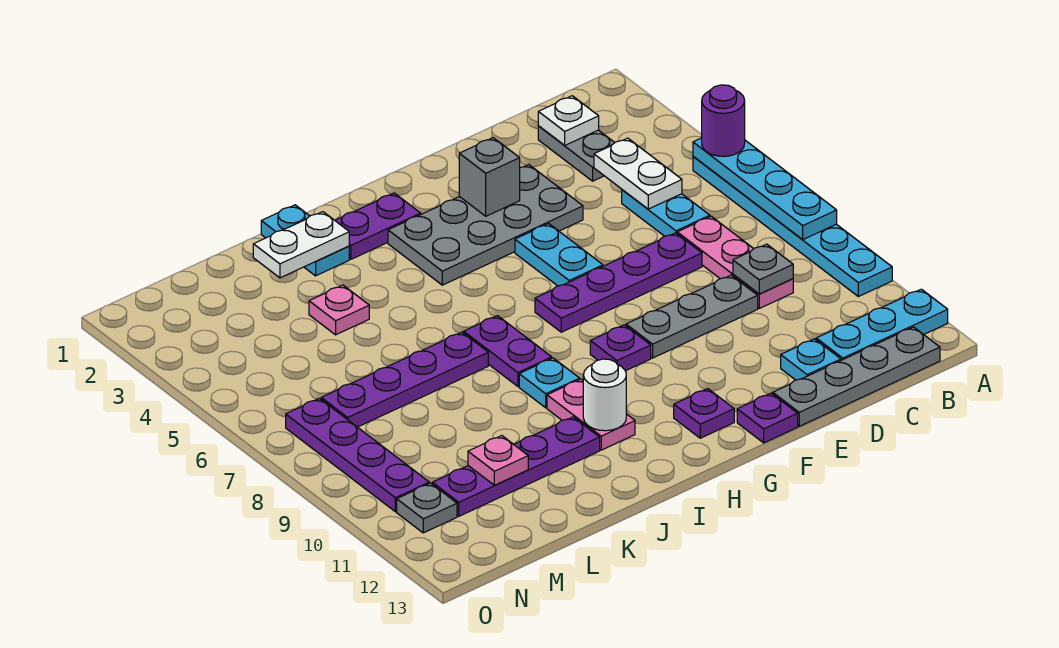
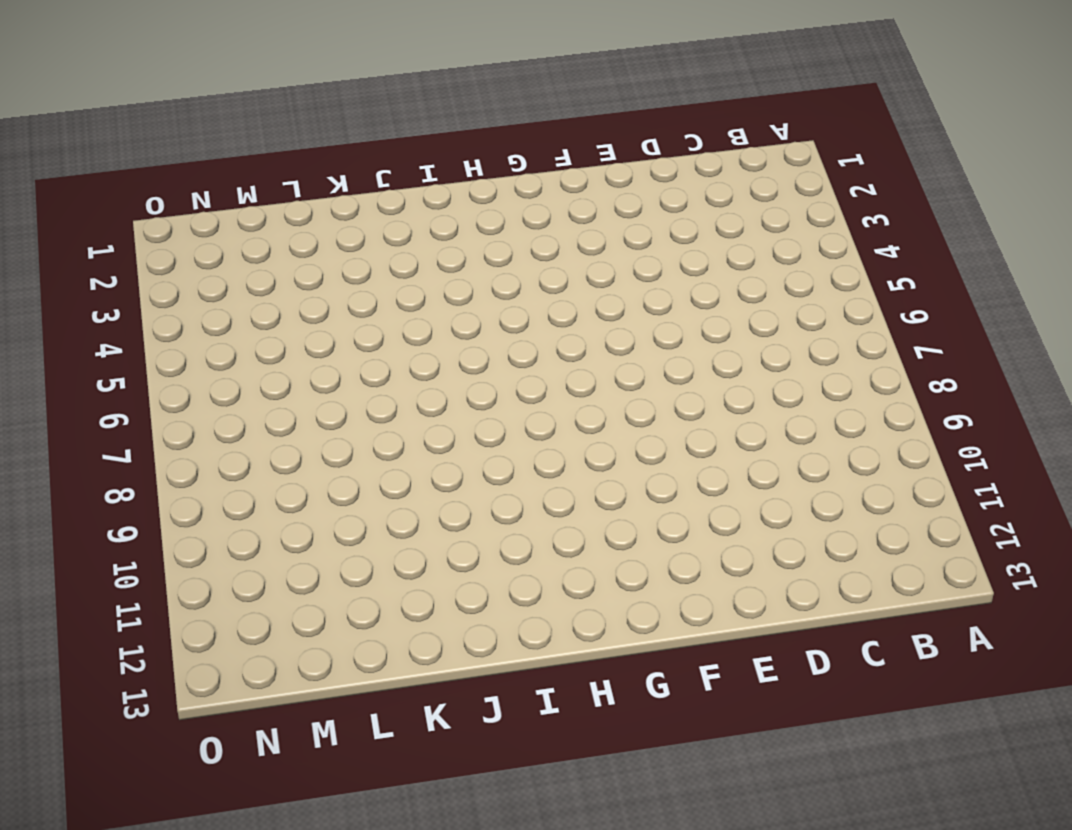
none -> cyan 1x6 plate [693,156,892,297]
none -> cyan 1x3 plate [816,289,948,360]
none -> grey 1x4 plate [773,327,940,426]
none -> grey 1x2 plate [538,126,615,181]

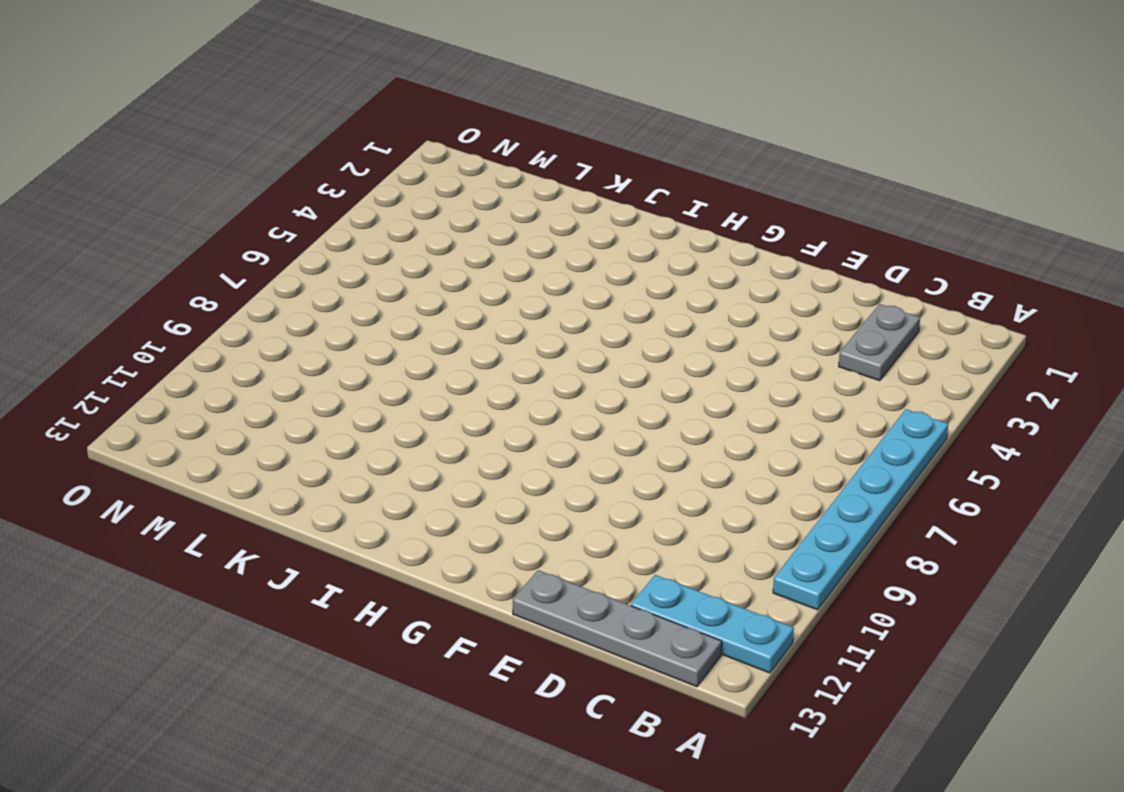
none -> cyan 1x2 plate [622,190,710,236]
none -> pink 1x3 plate [677,216,793,308]
none -> purple 1x4 plate [535,233,702,332]
none -> grey 1x3 plate [626,275,758,358]

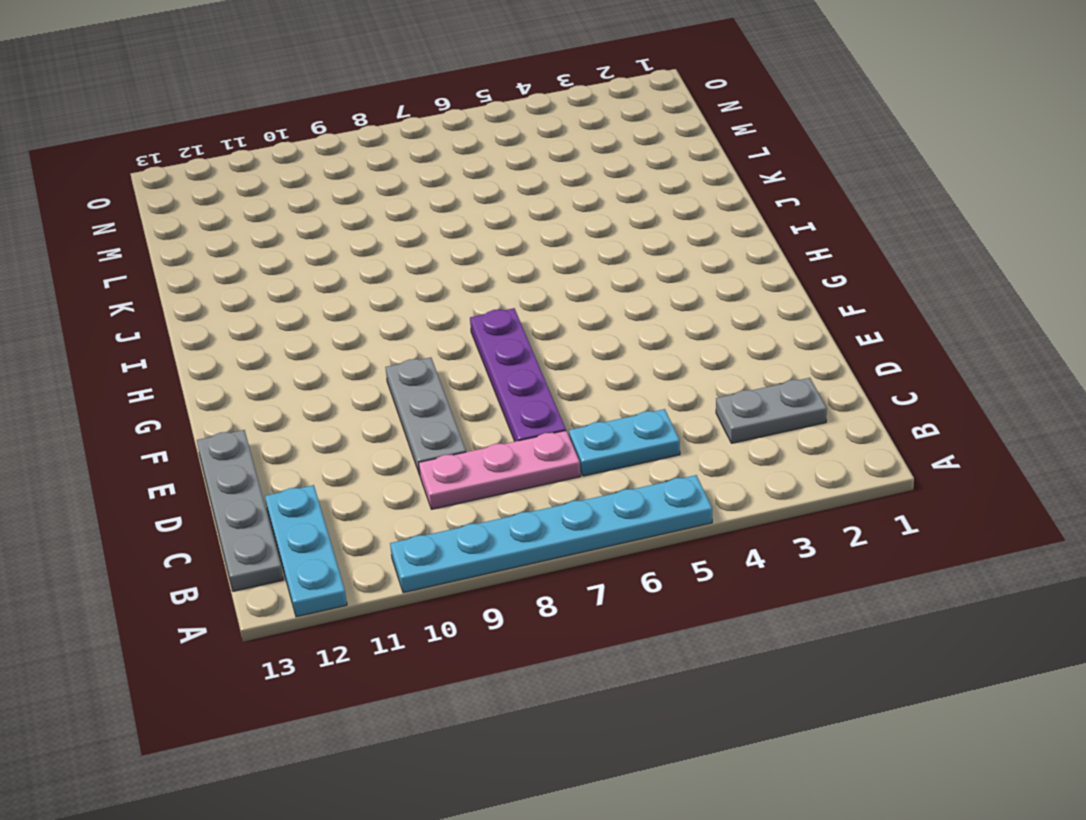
none -> cyan 1x1 plate [781,339,841,380]
none -> grey 2x4 plate [388,165,583,285]
none -> cyan 1x2 plate [515,224,603,286]
none -> purple 1x1 plate [737,393,798,443]

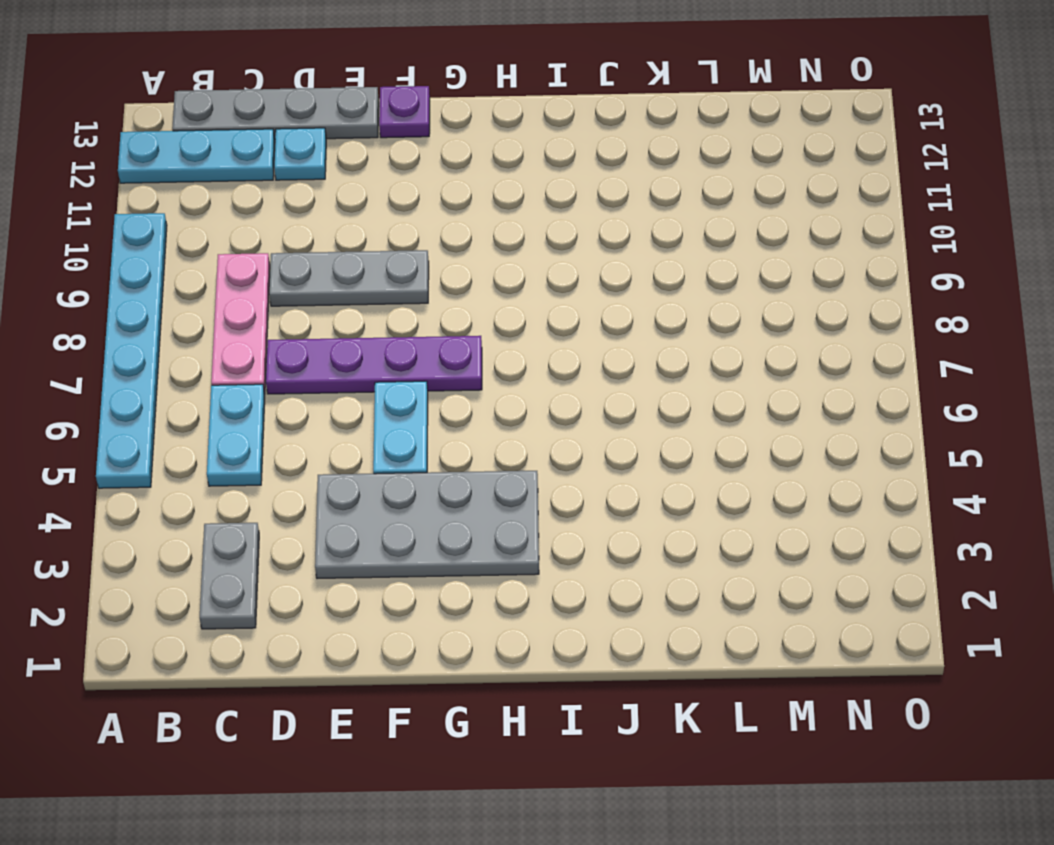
none -> purple 1x1 plate [590,325,651,371]
none -> purple 1x1 plate [674,389,734,438]
none -> purple 1x2 plate [335,193,421,259]
none -> purple 1x2 plate [464,316,552,386]

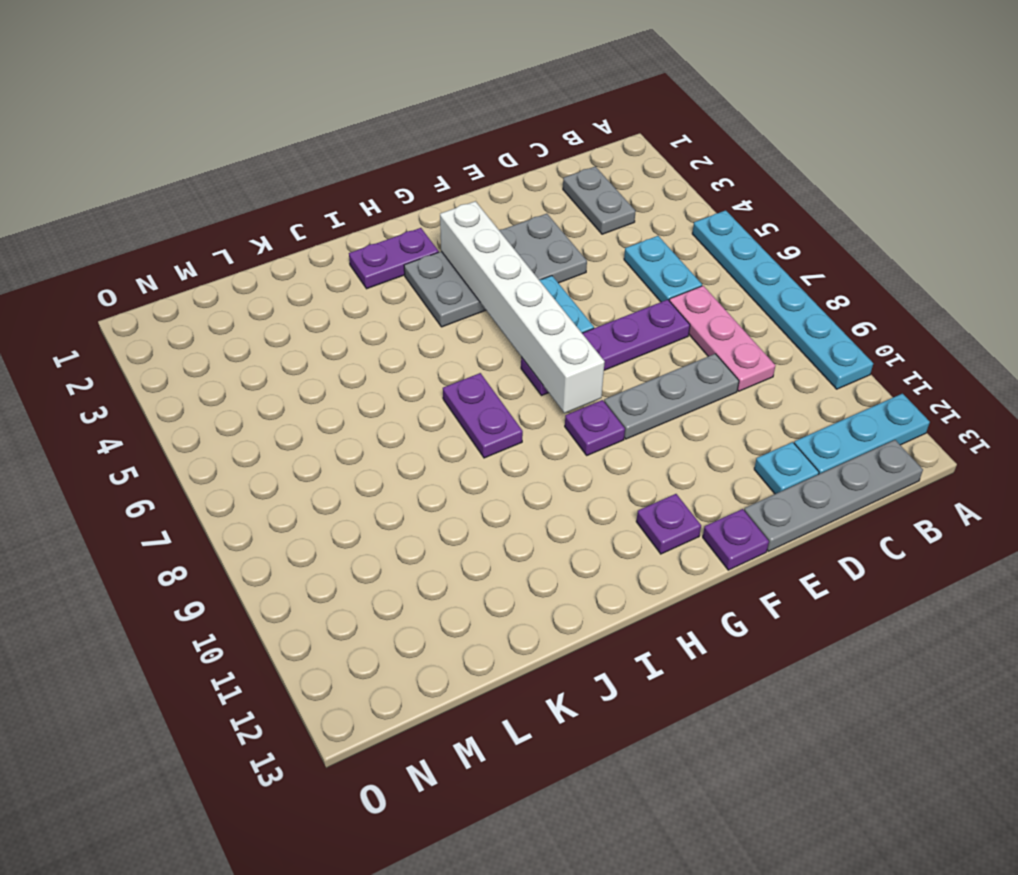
white 1x6 brick [440,201,605,413] -> none
none -> cyan 1x1 plate [519,358,580,408]
none -> pink 1x2 plate [547,379,635,450]
none -> cyan 1x2 plate [261,205,349,276]
none -> purple 1x4 plate [321,332,488,427]

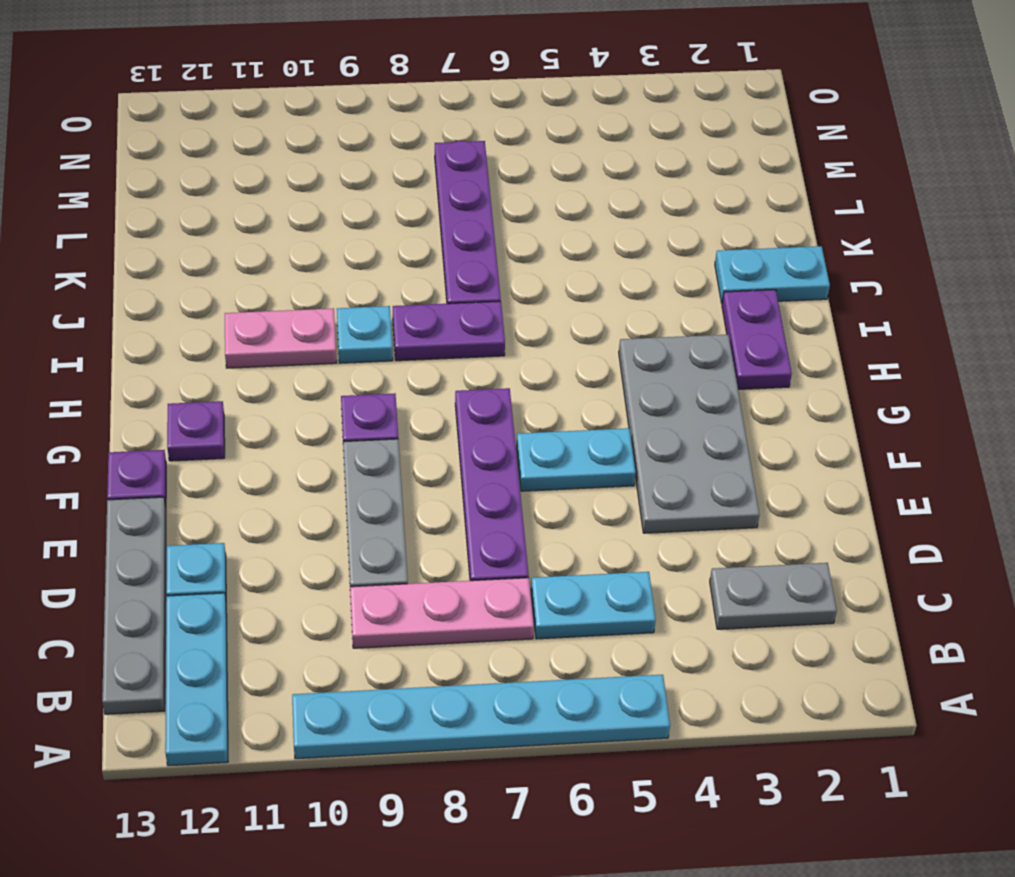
none -> purple 1x4 plate [432,417,600,516]
none -> pink 1x1 plate [309,285,369,335]
none -> purple 1x4 plate [286,398,429,512]
none -> grey 1x1 plate [397,483,457,533]

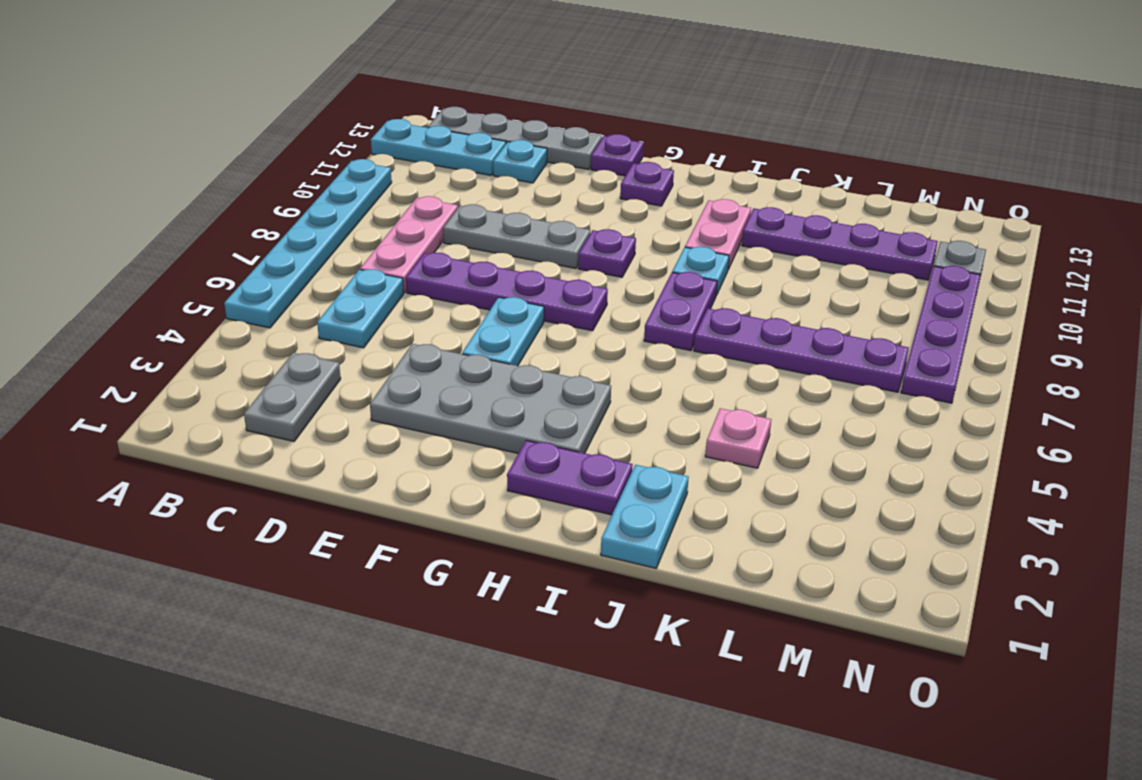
none -> cyan 1x4 plate [693,138,837,240]
none -> white 1x1 plate [538,96,599,145]
none -> white 1x2 plate [594,138,682,209]
none -> grey 1x1 plate [733,244,793,294]

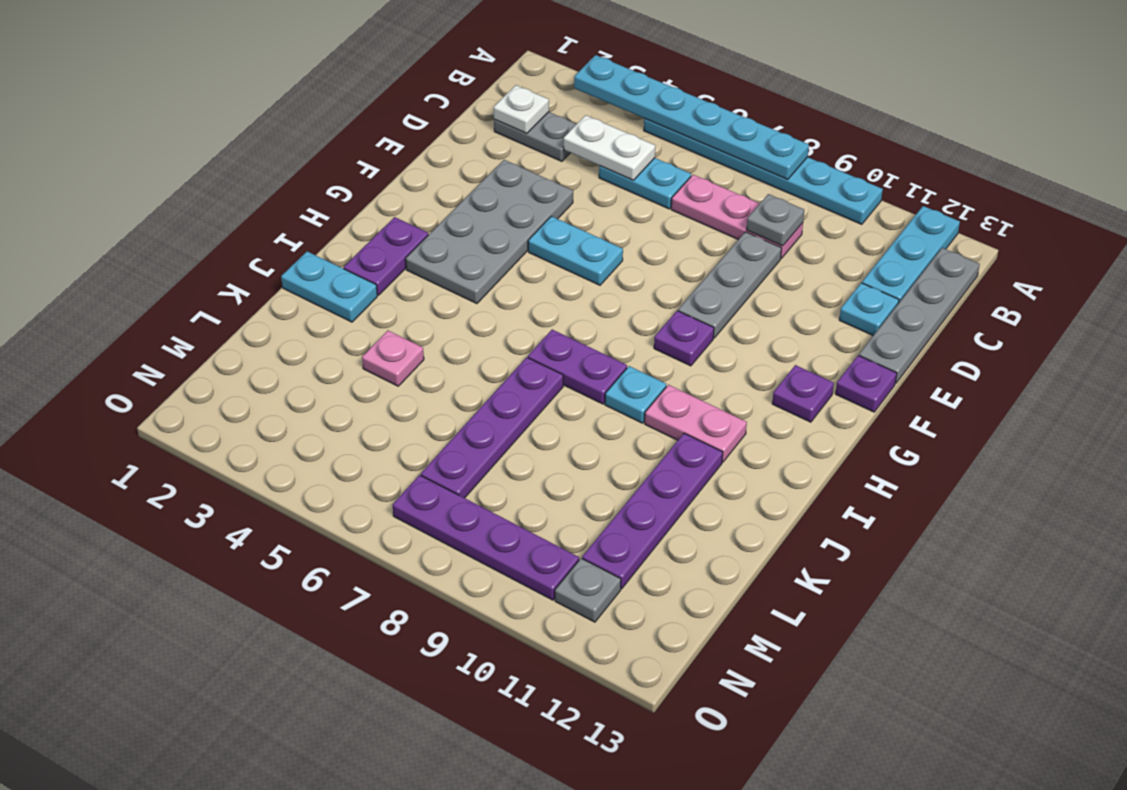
cyan 1x6 plate [574,55,809,180] -> cyan 1x4 plate [693,138,837,240]
none -> purple 1x4 plate [535,233,702,332]
none -> grey 1x1 brick [459,138,520,216]
none -> white 1x1 round brick [583,359,626,431]
none -> white 1x2 plate [253,212,349,278]

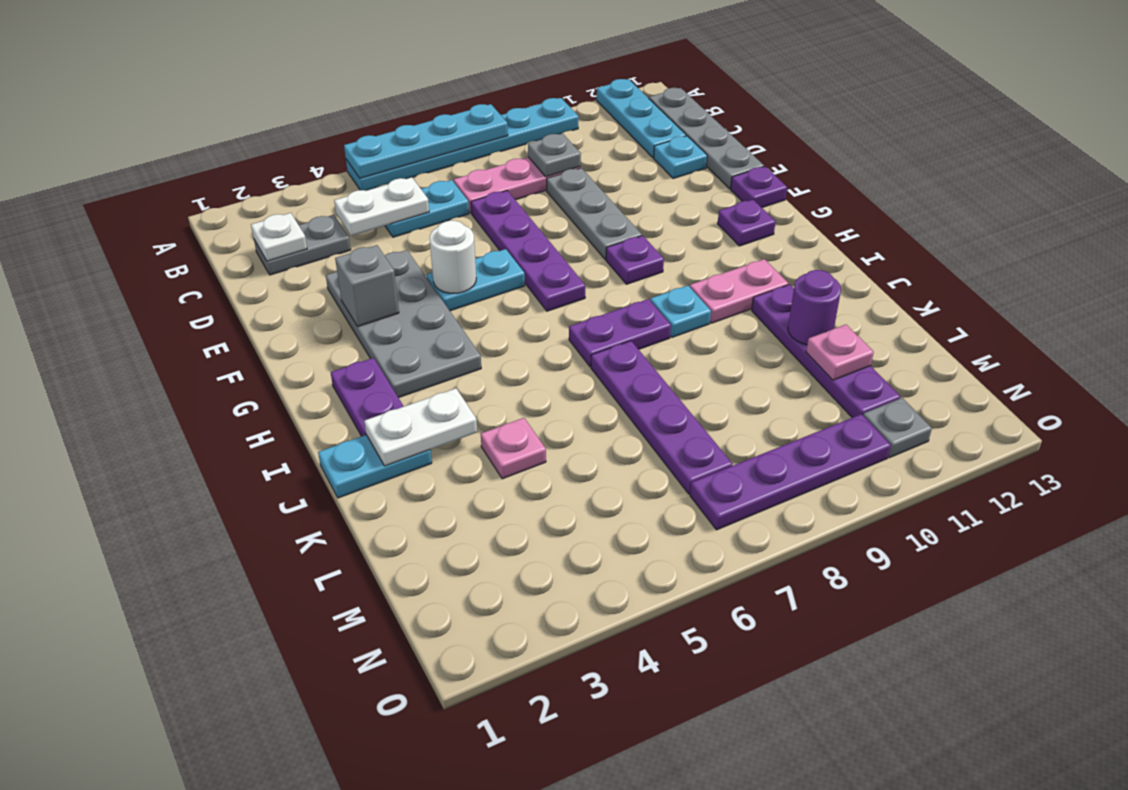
white 1x1 round brick [430,220,476,293] -> white 1x1 round brick moved to [583,359,626,431]
white 1x2 plate [364,388,477,466] -> white 1x2 plate turned to [253,212,349,278]
purple 1x1 round brick [788,270,841,345] -> purple 1x1 round brick moved to [702,85,745,156]

